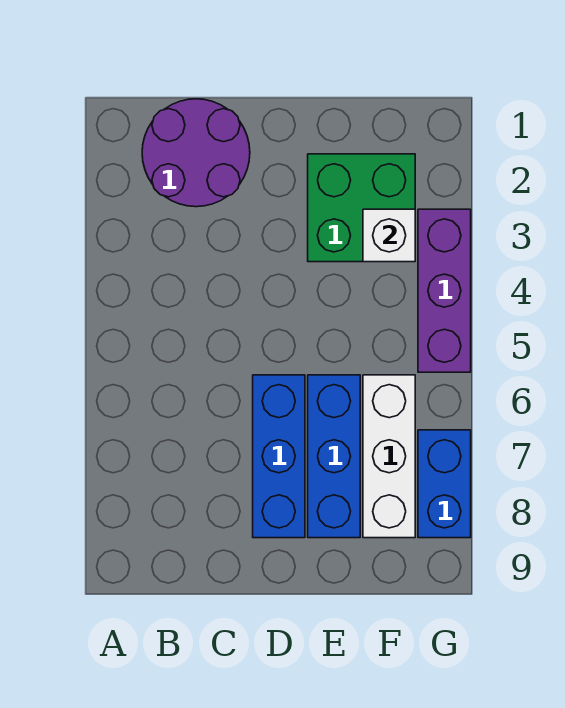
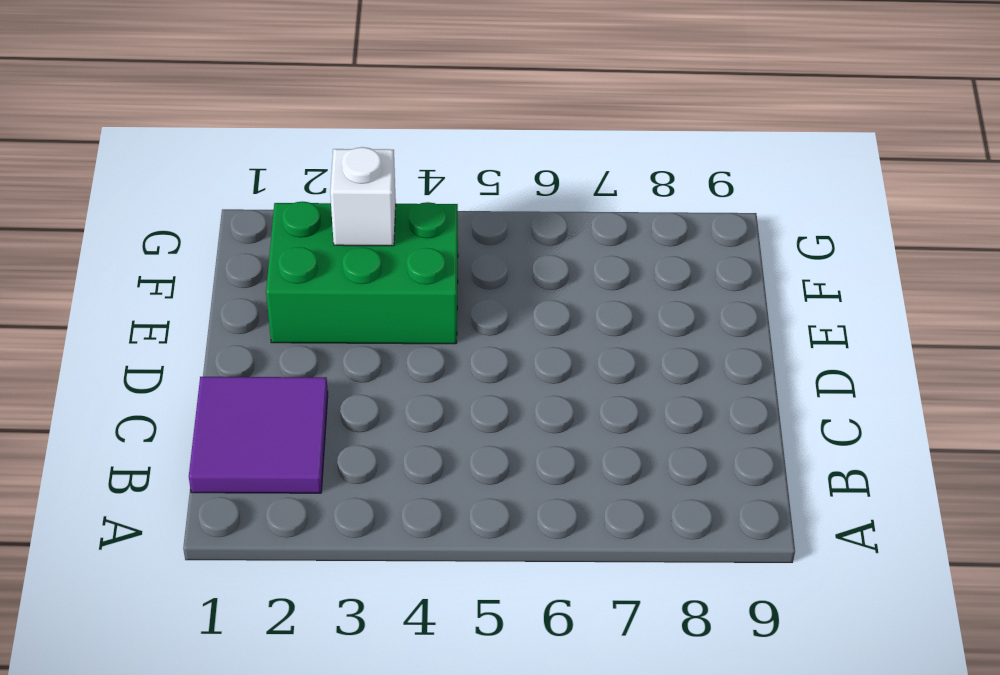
purple 2x2 tile [189,377,328,493] -> purple 2x2 round brick [142,99,250,207]
green 2x3 brick [266,202,458,344] -> green 2x2 brick [308,154,415,262]
none -> blue 1x3 brick [253,375,305,538]
none -> blue 1x3 brick [308,375,360,538]

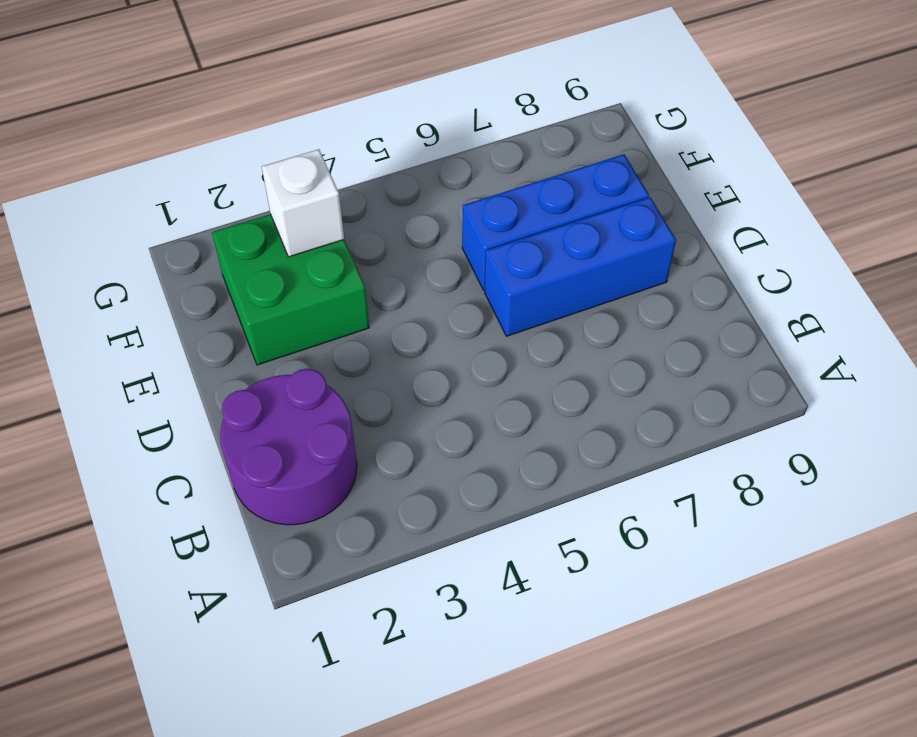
none -> white 1x3 brick [363,375,415,538]
none -> purple 1x3 brick [418,209,471,372]

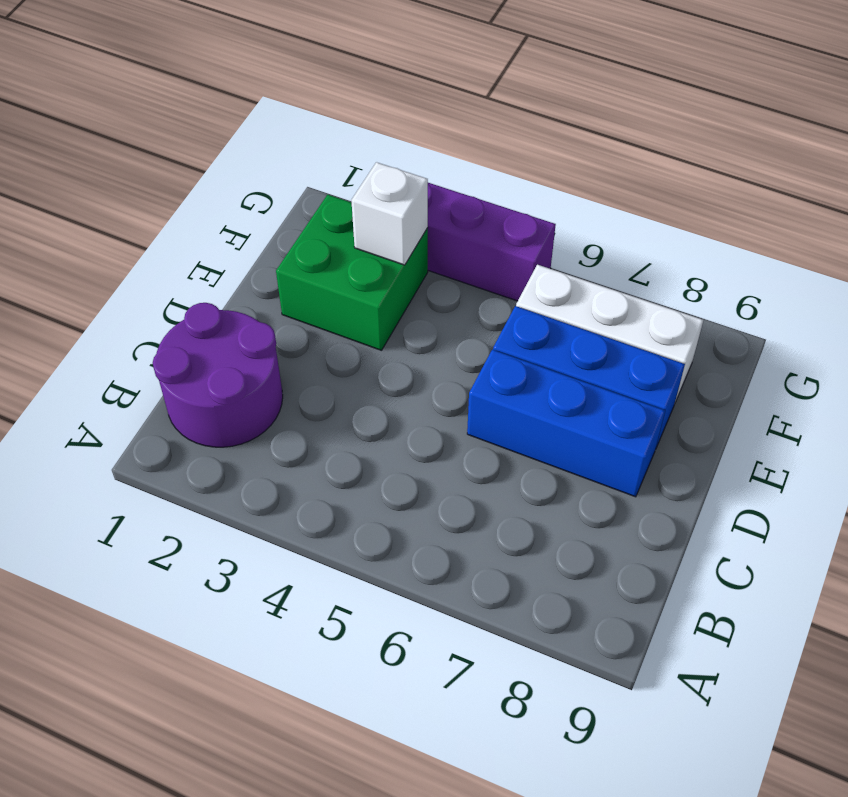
none -> blue 1x2 brick [418,430,471,538]

